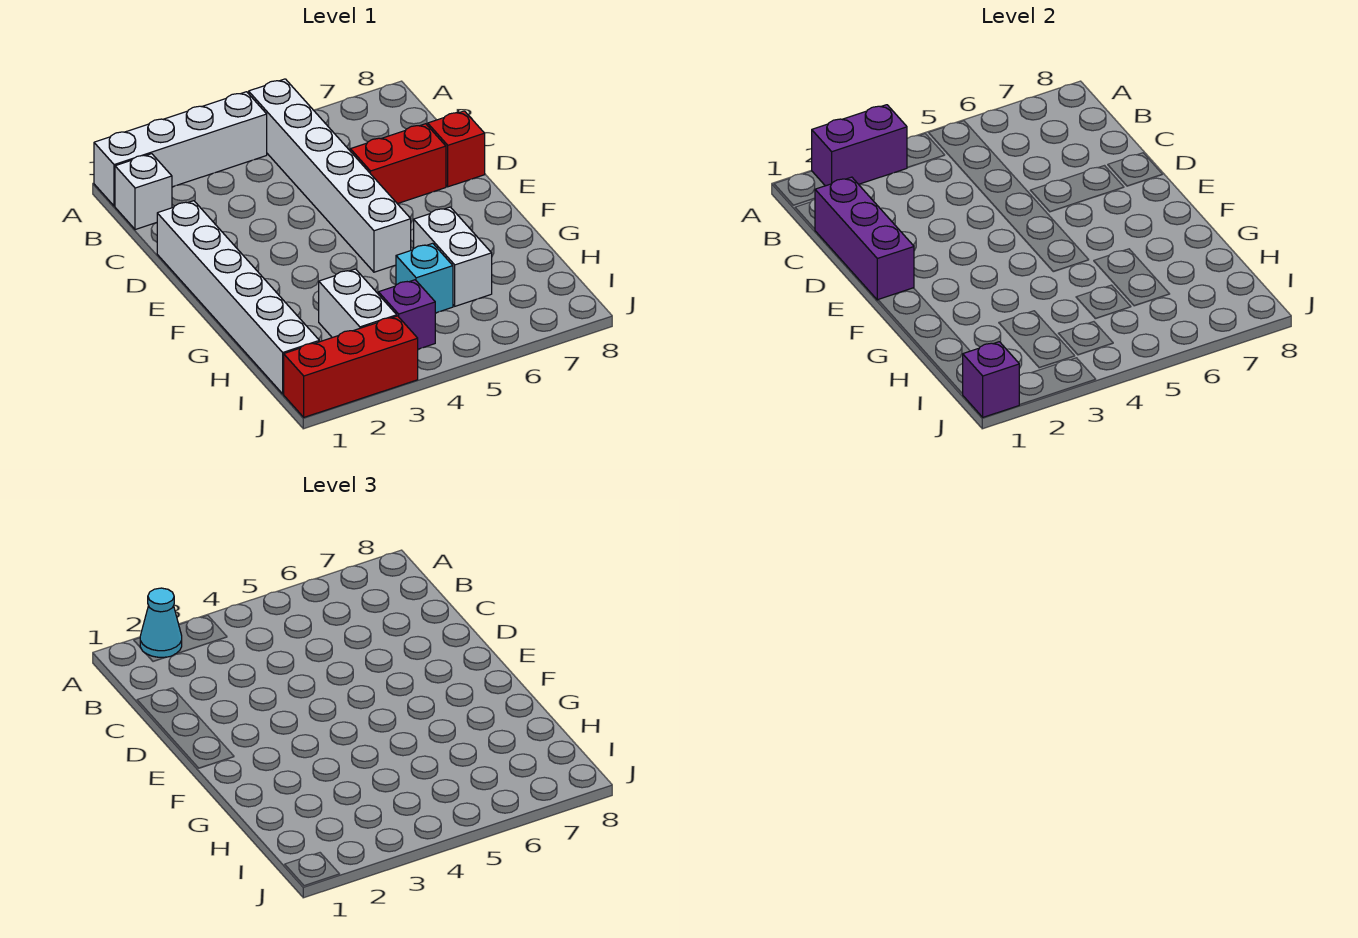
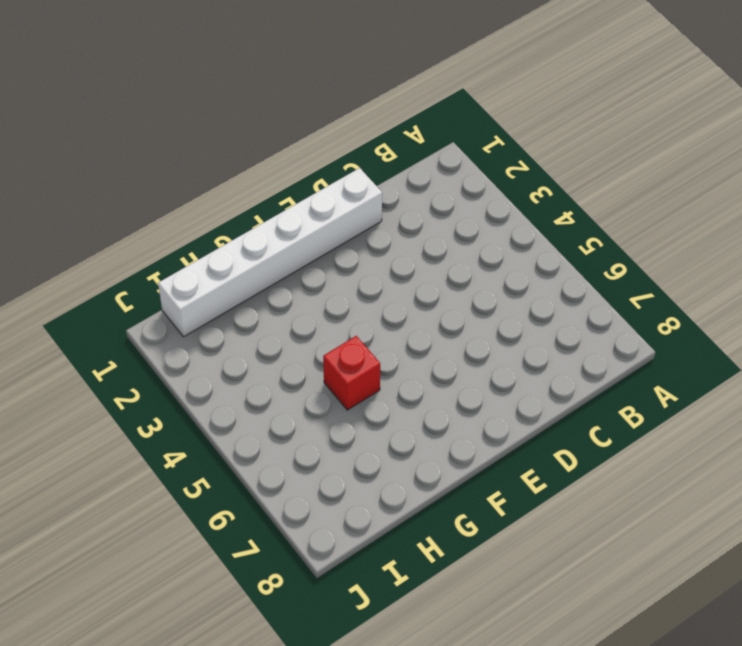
red 1x1 brick [323,336,380,410] -> red 1x1 brick moved to [428,111,485,187]
none -> white 1x4 brick [94,92,267,206]
none -> white 1x6 brick [249,79,411,272]
none -> white 1x1 brick [115,154,172,230]

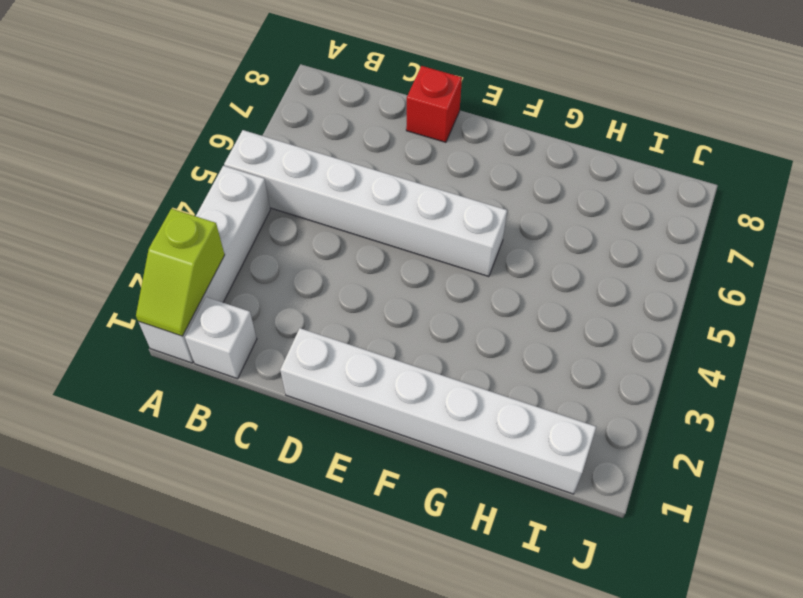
lime 1x2 slope [136,209,225,336] -> purple 1x2 brick [812,105,907,186]
none -> red 1x2 brick [350,124,446,204]
none -> white 1x2 brick [414,207,492,306]
none -> white 1x2 brick [319,269,397,338]

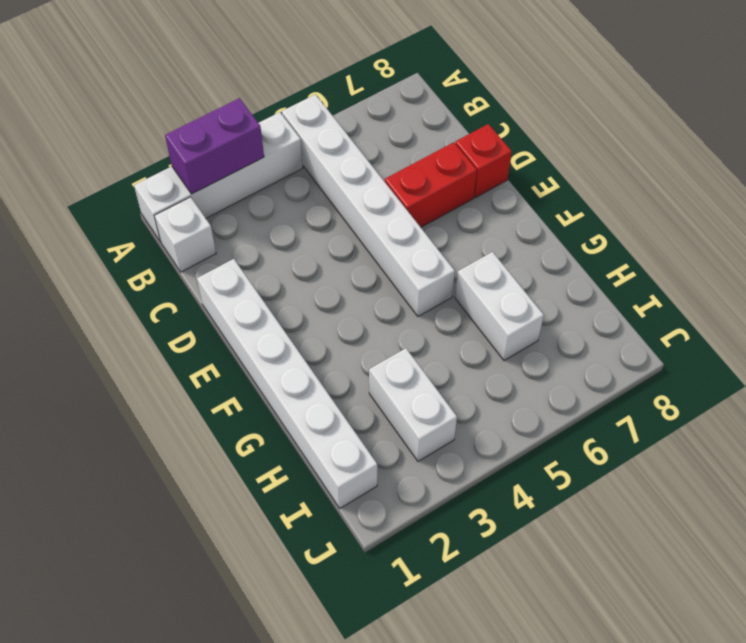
none -> cyan 1x1 brick [396,243,453,313]
none -> purple 1x1 brick [378,280,435,349]
none -> red 1x3 brick [284,316,418,417]

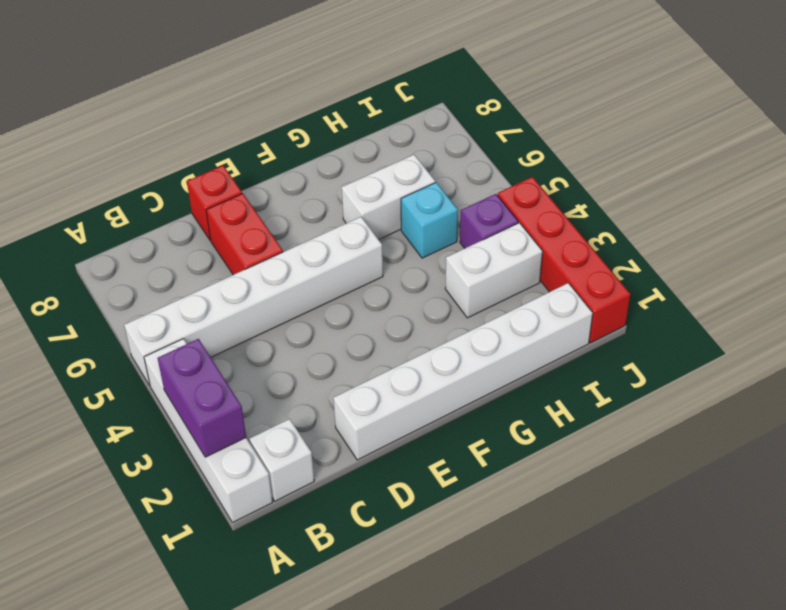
red 1x4 brick [498,177,630,343] -> red 1x3 brick [284,316,418,417]
none -> purple 1x3 brick [815,177,914,300]
none -> purple 1x1 brick [963,342,1019,417]
none -> cyan 1x1 cone [140,588,182,657]

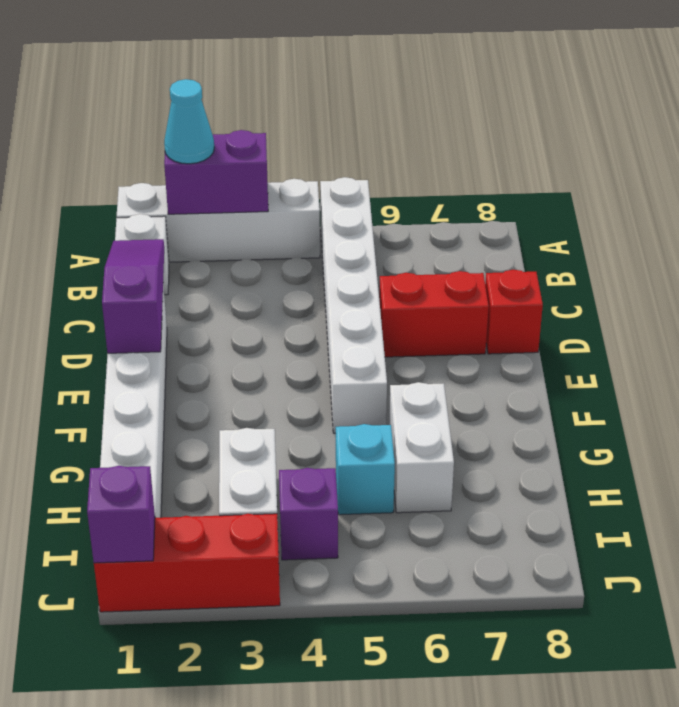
purple 1x3 slope [102,239,164,353] -> purple 1x3 brick [815,177,914,300]

